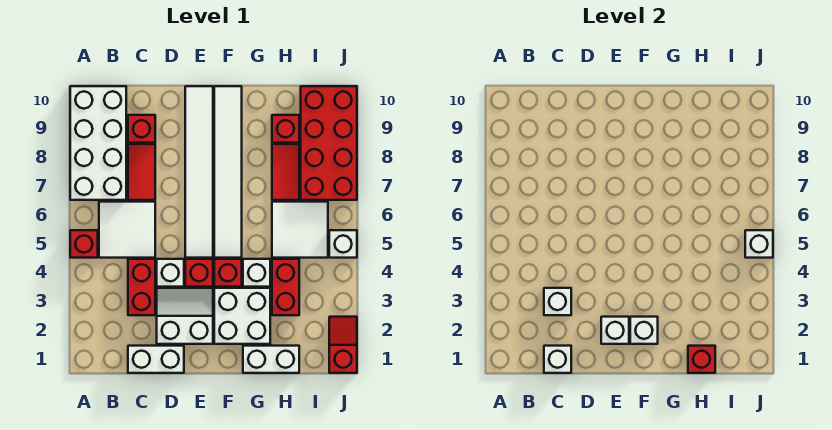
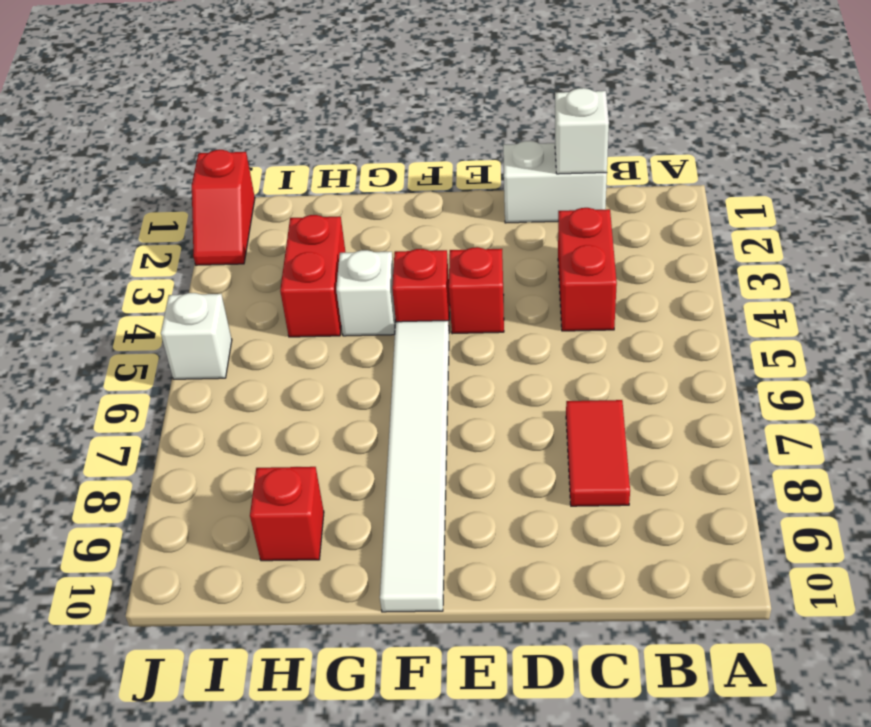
none -> red 1x1 brick [70,230,98,258]
none -> white 2x4 brick [70,86,126,200]
none -> white 2x2 tile [99,202,155,258]

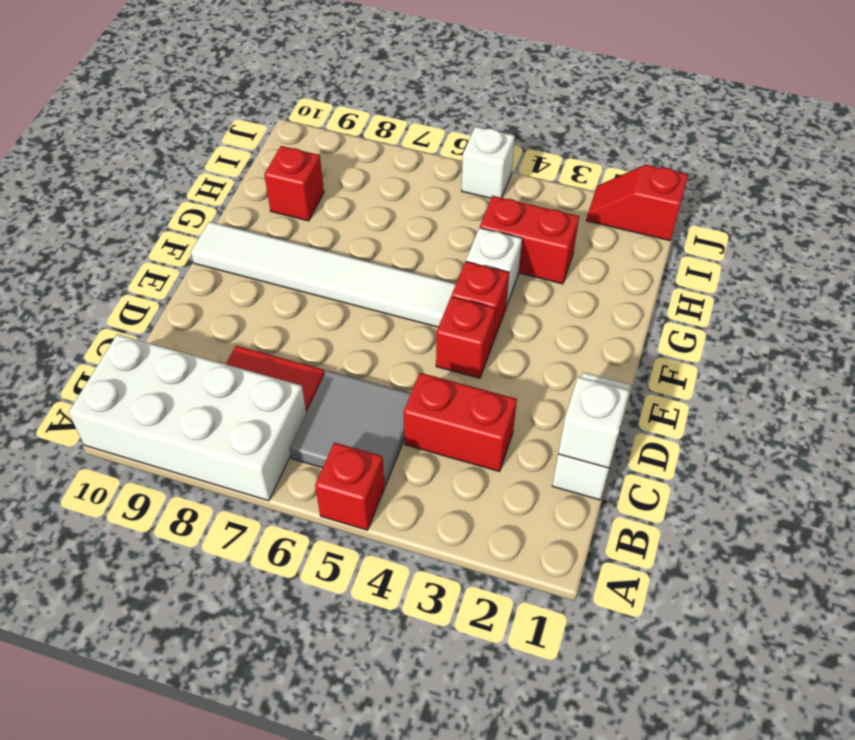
grey 2x2 tile [290,370,411,486] -> white 2x2 tile [99,202,155,258]
none -> red 1x1 brick [128,115,155,143]
none -> white 2x2 slope [157,288,213,344]
none -> white 1x1 brick [157,259,184,287]

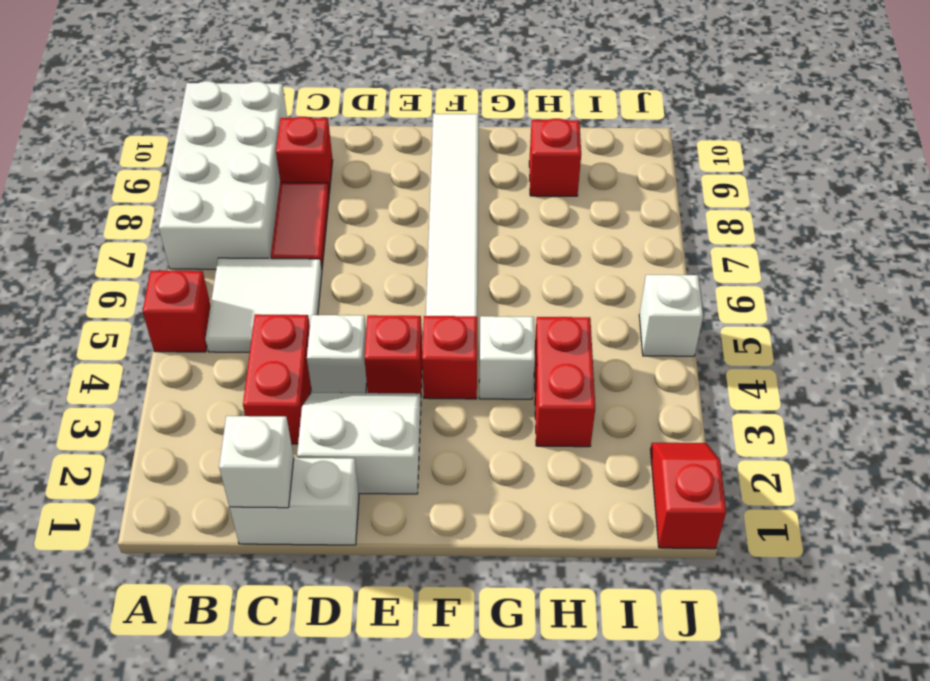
none -> white 1x6 tile [185,86,213,258]
none -> white 2x2 brick [214,288,270,344]
none -> white 1x2 brick [243,346,299,373]

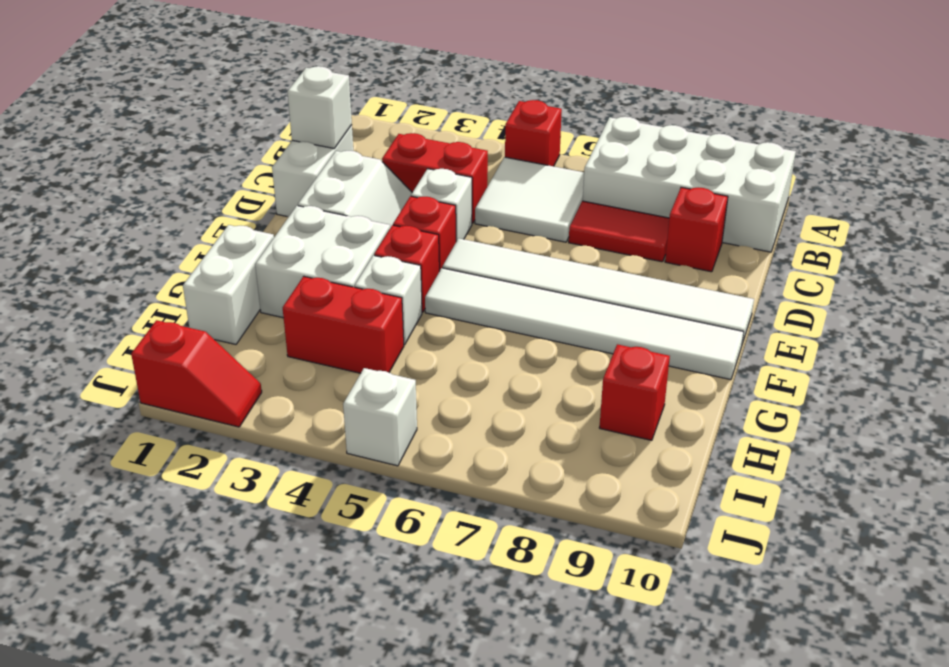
none -> white 2x2 tile [272,202,328,258]
none -> red 1x2 tile [272,144,299,200]
none -> red 2x4 brick [301,86,357,200]

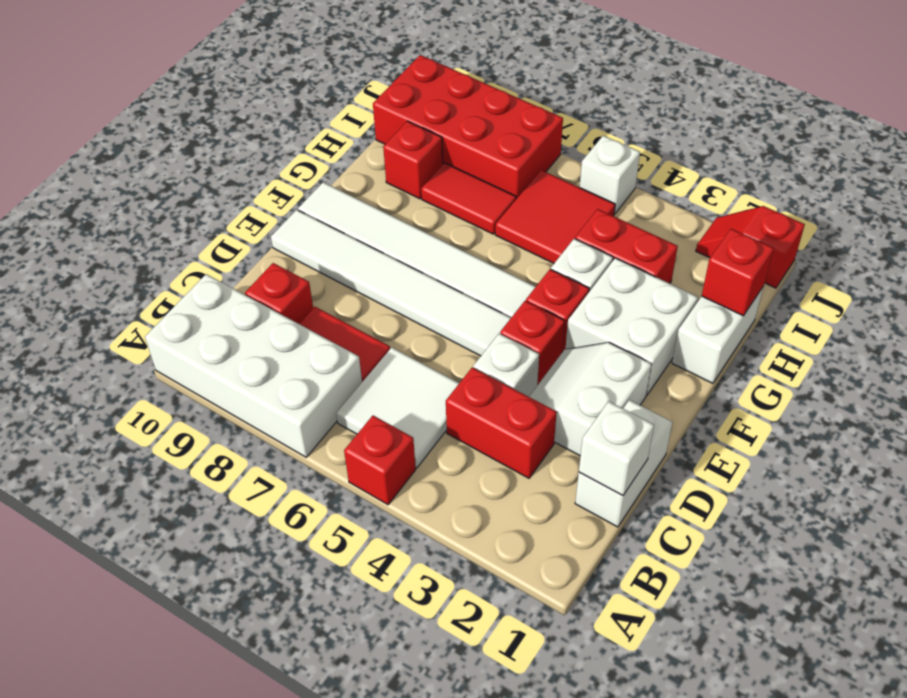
red 2x2 tile [495,170,615,263] -> white 2x2 tile [272,202,328,258]
none -> white 1x1 brick [544,288,571,315]
none -> white 1x1 brick [601,317,629,344]
none -> white 1x1 brick [630,317,658,344]

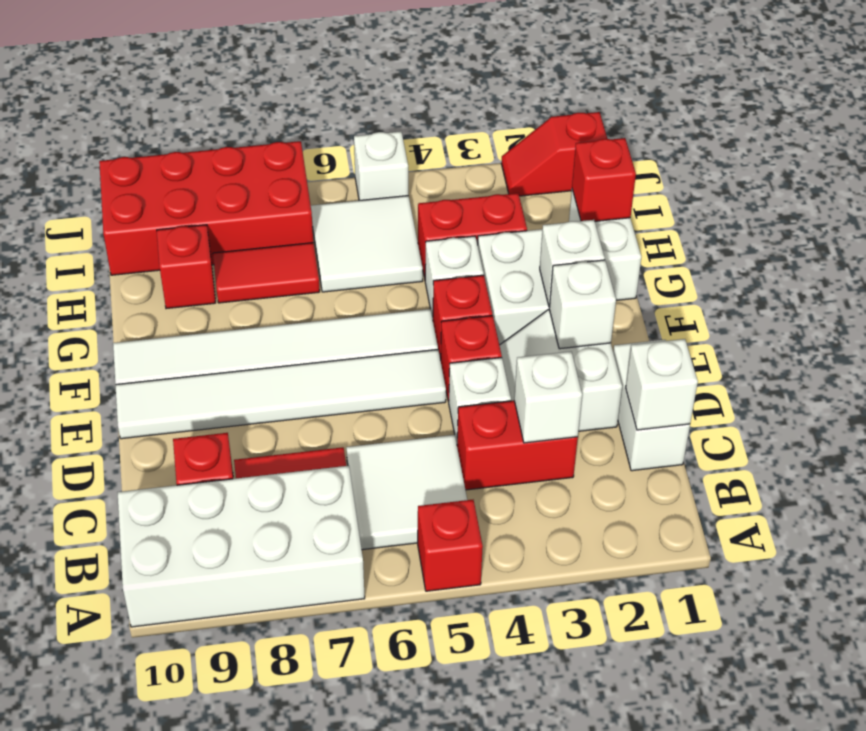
none -> white 1x1 brick [745,230,773,258]

